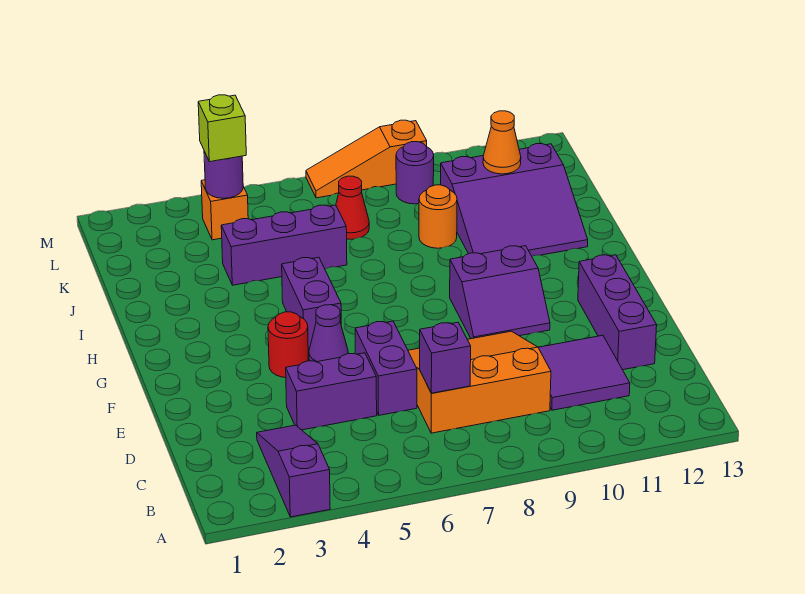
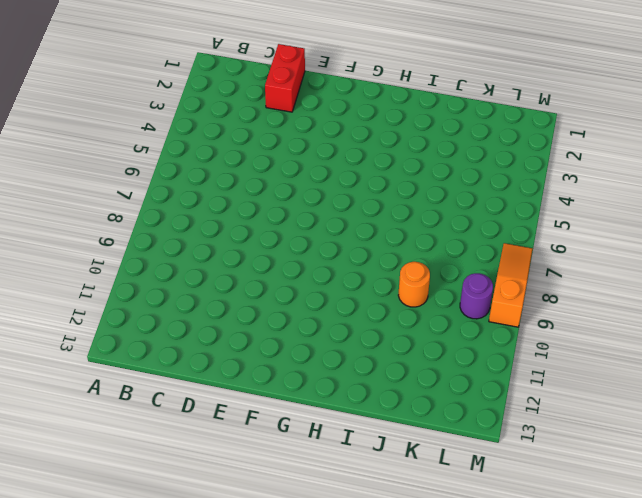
red 1x2 brick [265,44,305,112] -> none
none -> purple 1x3 slope [257,425,330,517]
none -> orange 3x3 slope [408,331,551,433]
none -> purple 2x2 tile [538,335,630,410]

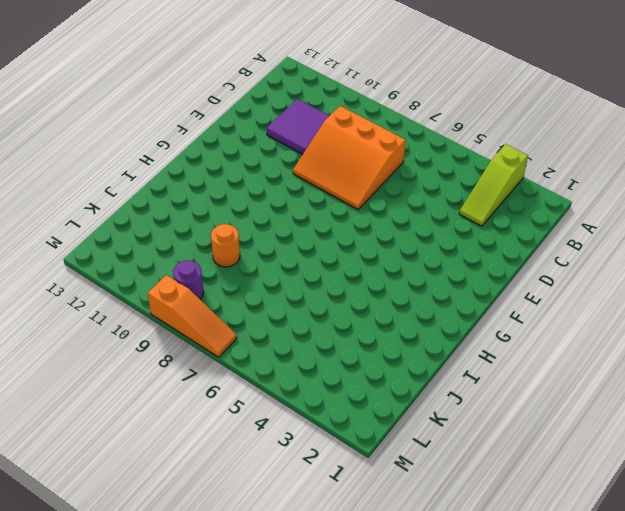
lime 1x3 slope [459,144,528,226] -> purple 1x3 slope [257,425,330,517]
none -> purple 1x2 brick [286,353,377,430]
none -> purple 1x2 brick [355,321,417,415]
none -> purple 1x3 brick [578,255,657,370]

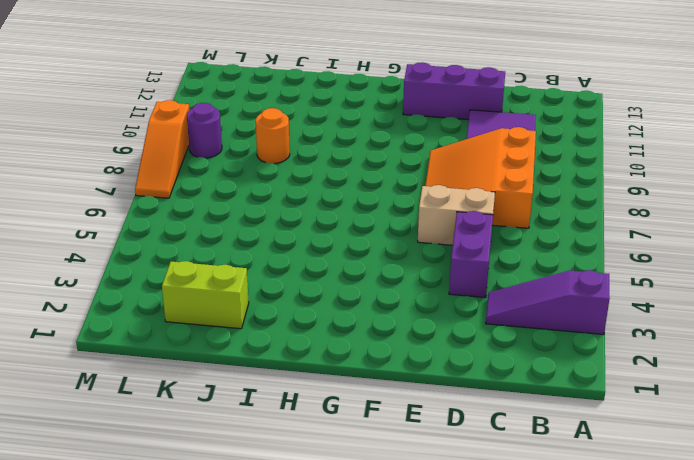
tan 1x2 brick [418,185,495,245] -> purple 1x2 brick [355,321,417,415]
lime 1x2 brick [162,261,249,329] -> none
none -> red 1x1 round brick [268,312,308,378]
none -> purple 1x1 cone [309,305,348,362]
none -> purple 2x2 slope [450,246,550,339]

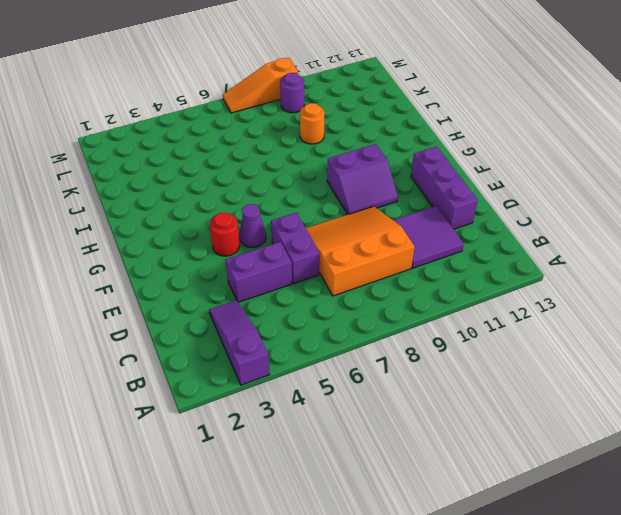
none -> purple 1x2 brick [282,257,341,348]
none -> purple 3x3 slope [441,144,588,256]
none -> purple 1x3 brick [221,205,347,285]

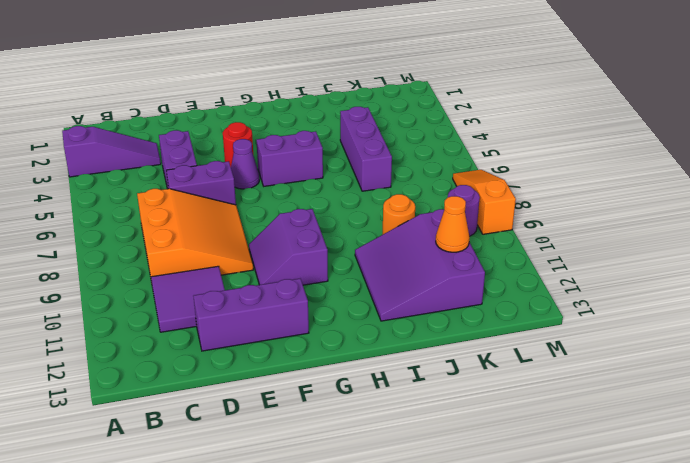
none -> red 1x1 cone [336,176,369,239]
none -> orange 1x1 brick [201,180,248,240]
none -> purple 1x1 brick [420,322,471,393]

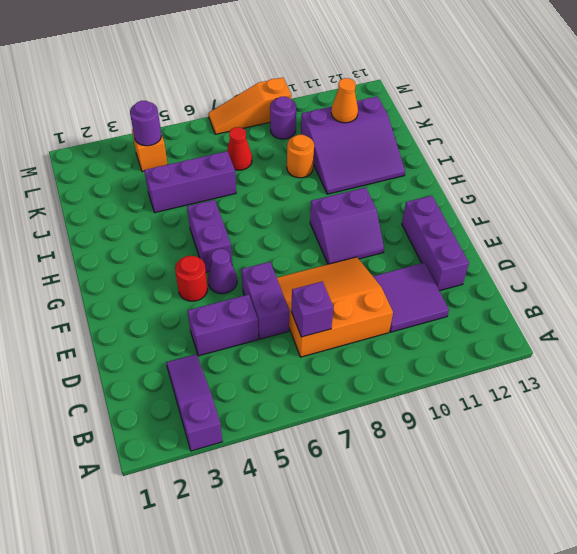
none -> lime 1x1 brick [198,95,246,162]

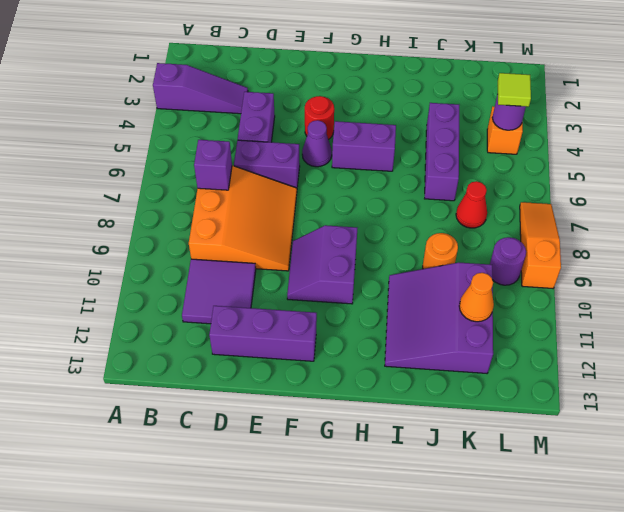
lime 1x1 tile [498,73,531,107] -> lime 1x1 brick [198,95,246,162]

